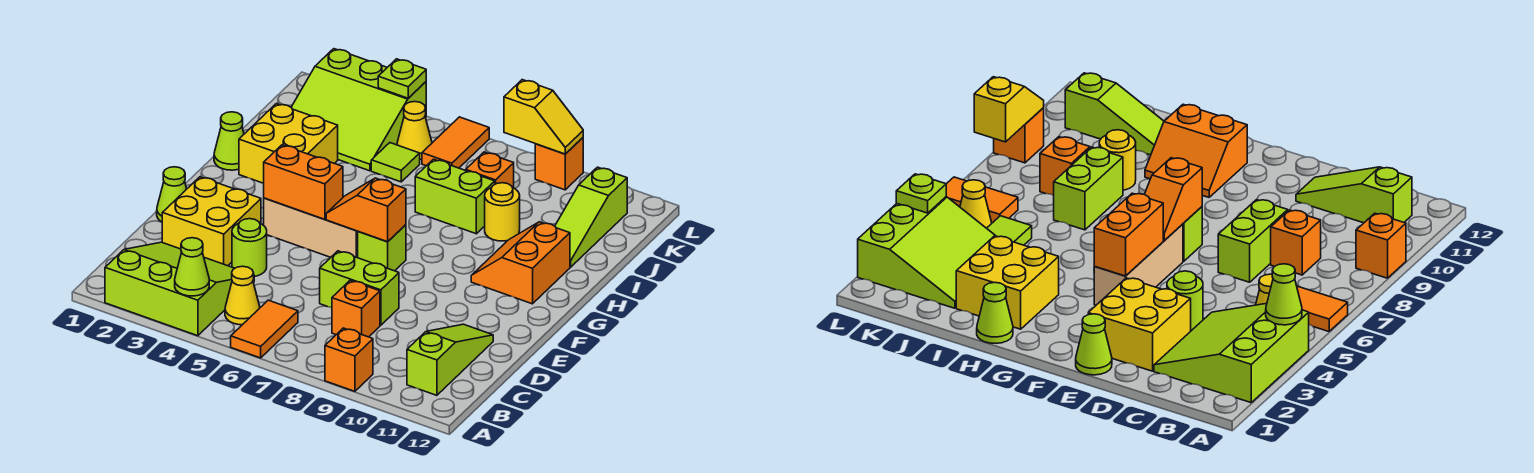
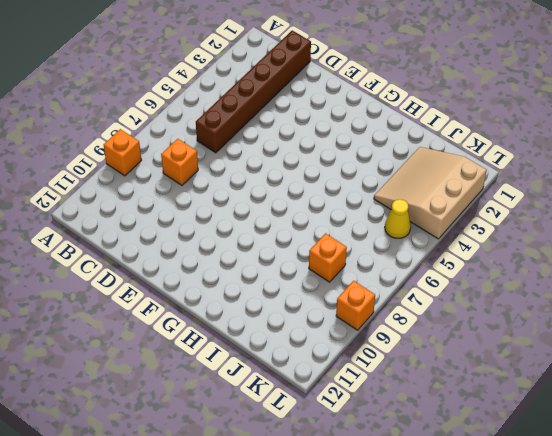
brown 1x6 brick [196,31,311,153] -> lime 3x3 slope [105,242,254,336]
tan 3x3 slope [374,147,487,239] -> lime 3x3 slope [291,49,426,171]
none -> orange 1x2 tile [231,300,298,358]
none -> yellow 1x1 cone [225,266,260,325]
none -> lime 1x3 slope [407,324,493,395]

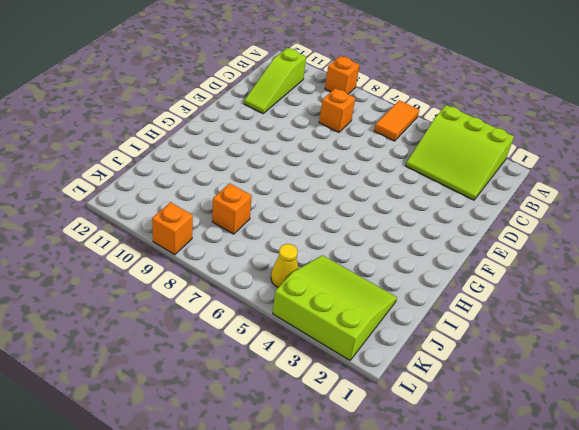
none -> yellow 1x1 cone [225,266,260,325]
none -> yellow 2x2 brick [162,177,261,266]
none -> lime 1x1 round brick [232,219,267,276]

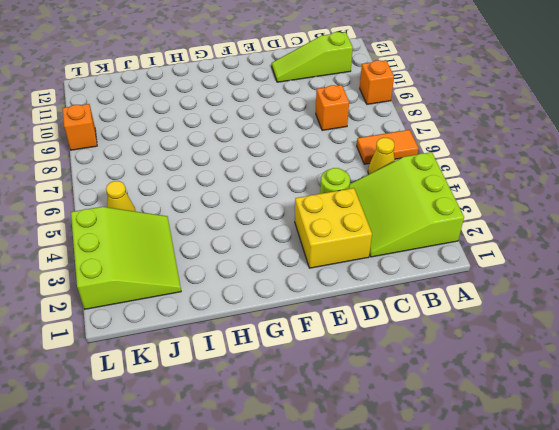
none -> lime 1x2 brick [320,251,399,325]
none -> lime 1x1 cone [157,167,187,222]
none -> tan 1x3 brick [264,198,358,258]

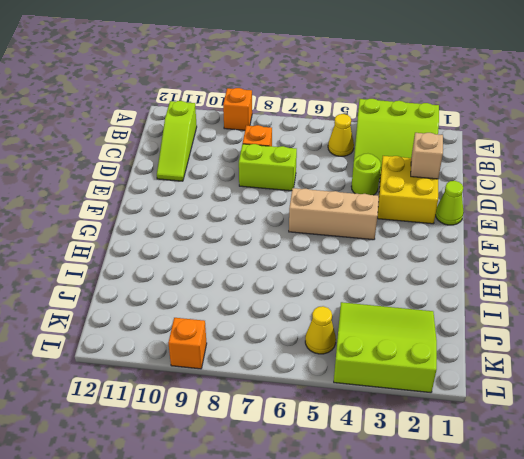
tan 1x1 brick [411,133,443,179] -> none
none -> orange 1x2 tile [231,300,298,358]
none -> lime 1x1 brick [358,225,406,271]
none -> orange 2x2 slope [471,222,570,304]

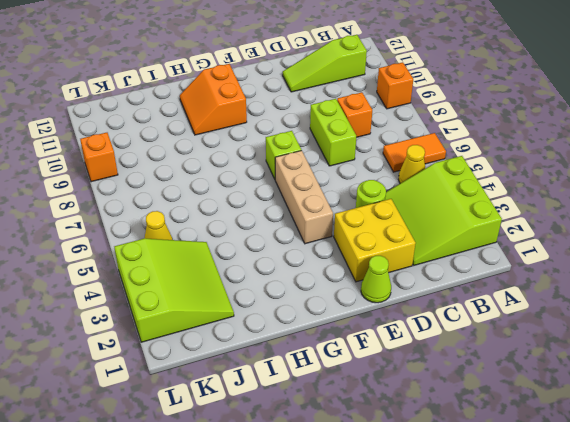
orange 2x2 slope [180,64,247,135] -> orange 2x2 slope turned to [471,222,570,304]
none -> lime 1x1 cone [214,112,244,170]
none -> yellow 2x2 brick [239,104,338,183]
none -> lime 1x2 brick [415,159,495,234]

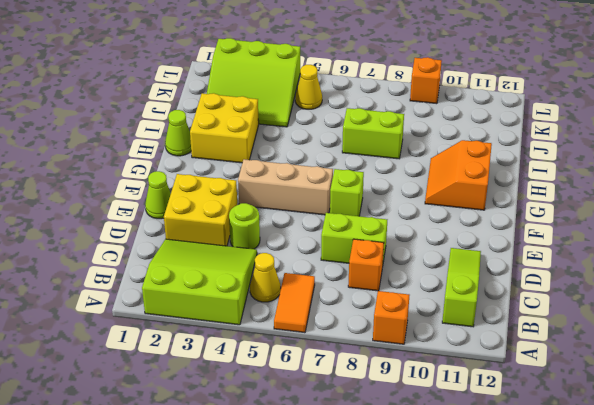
none -> yellow 1x1 round brick [485,183,520,241]
none -> lime 1x3 slope [555,167,627,267]
none -> lime 1x1 tile [371,143,420,182]

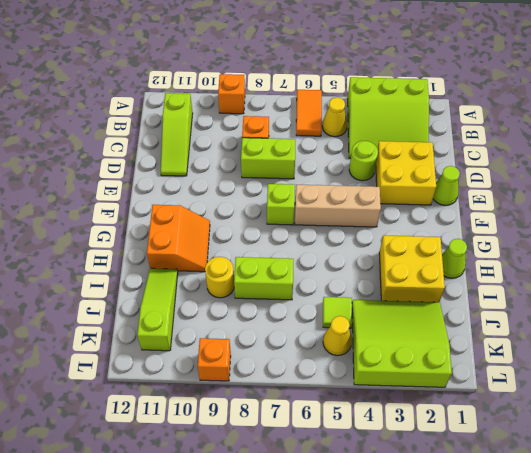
none -> orange 1x1 brick [466,152,514,188]
none -> orange 1x2 tile [422,117,489,168]
none -> lime 1x1 cone [175,238,209,296]

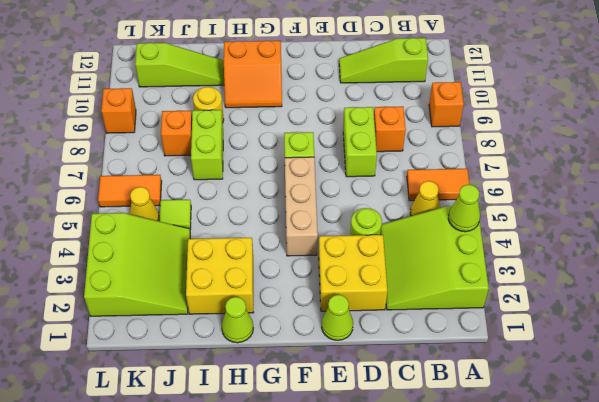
none -> orange 1x2 brick [264,145,343,220]
none -> orange 1x2 slope [326,178,406,242]
none -> lime 1x1 plate [378,59,426,98]

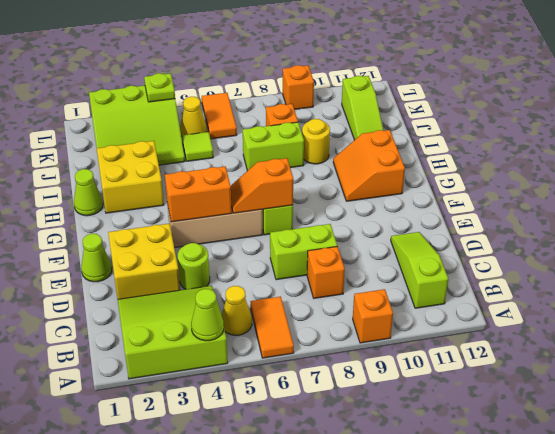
none -> yellow 1x2 slope [504,80,583,154]

